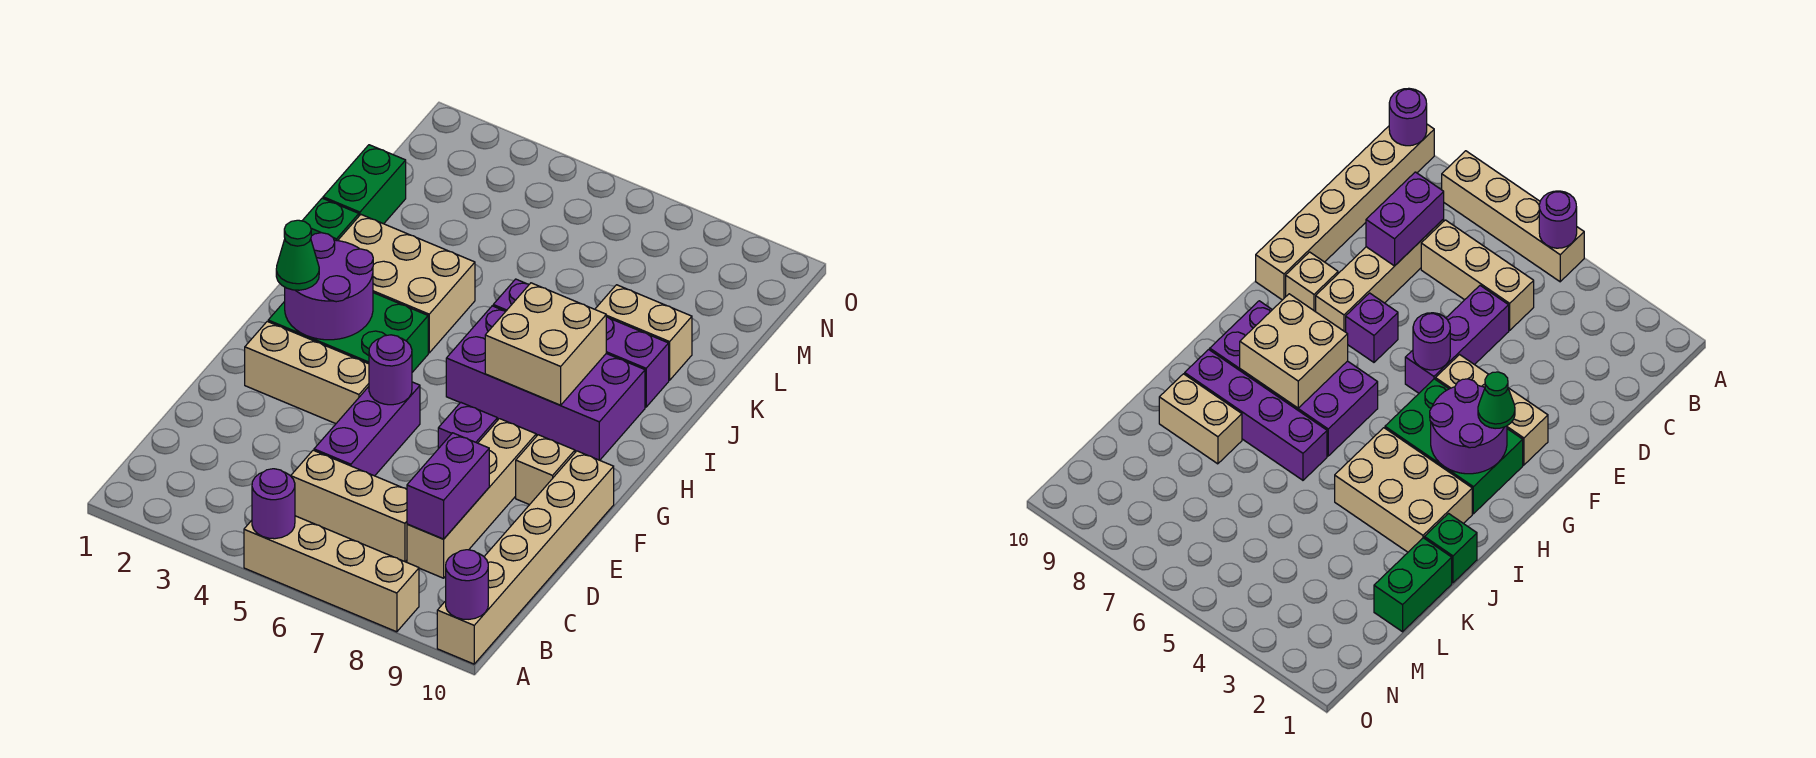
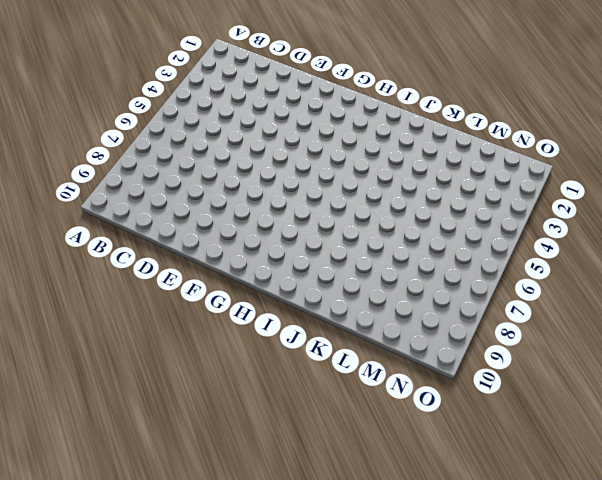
none -> tan 1x4 brick [244,516,419,632]
none -> tan 1x6 brick [437,451,614,664]
none -> tan 1x3 brick [291,450,407,562]

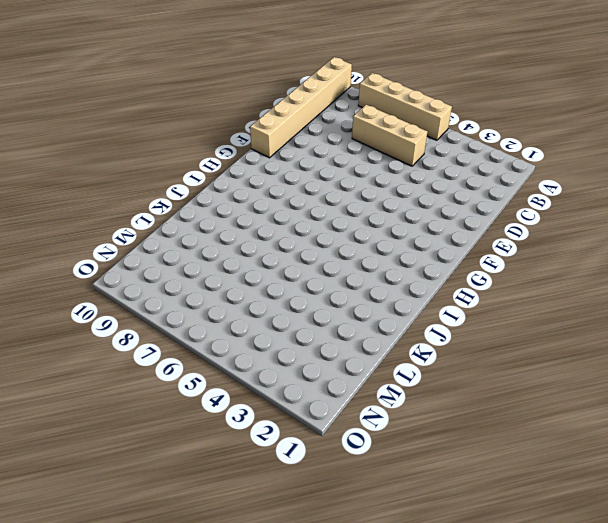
none -> tan 1x4 brick [407,419,536,578]
none -> purple 1x3 brick [314,382,420,476]
none -> tan 1x3 brick [245,322,369,424]

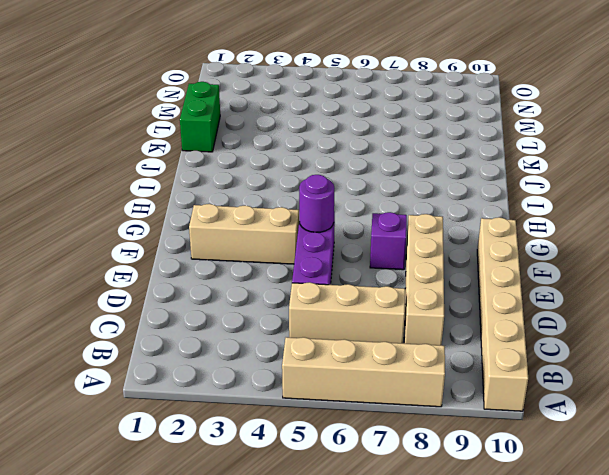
none -> tan 1x1 brick [516,435,575,505]
none -> green 2x3 brick [268,293,428,372]
none -> purple 2x4 brick [446,306,645,460]

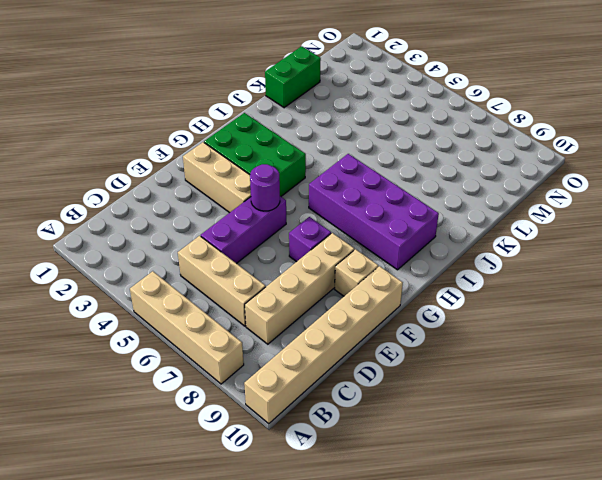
none -> tan 2x3 brick [338,215,475,353]
none -> green 1x1 brick [302,198,359,241]
none -> purple 1x4 brick [493,279,669,407]

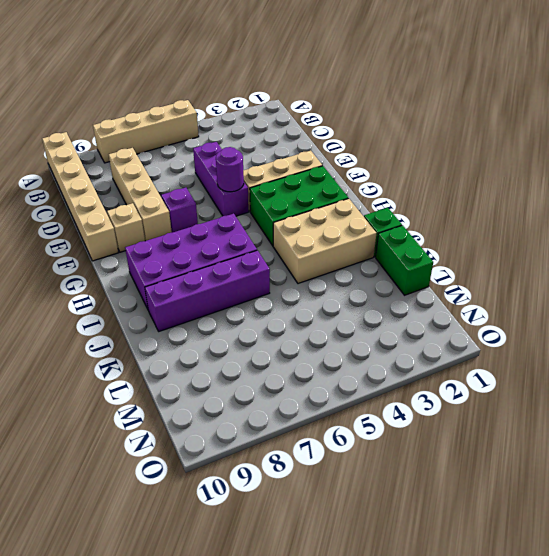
none -> tan 1x3 brick [291,450,407,562]
none -> tan 1x2 brick [595,285,692,380]
none -> purple 1x1 round brick [252,469,295,539]

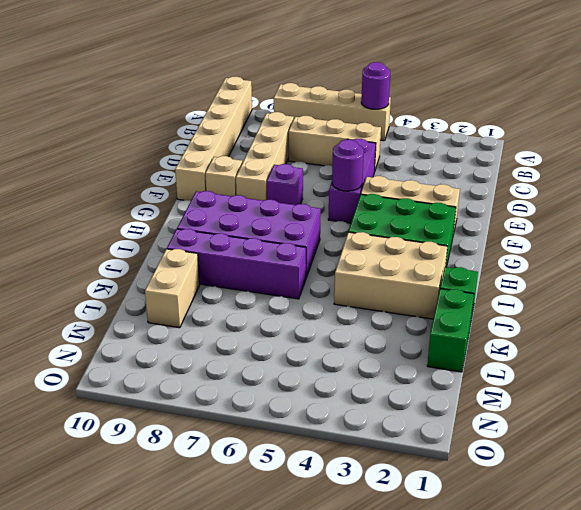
tan 1x2 brick [145,249,200,328] -> tan 1x2 brick turned to [595,285,692,380]
none -> purple 1x1 round brick [446,550,488,619]
none -> purple 1x2 brick [407,433,489,539]
none -> purple 2x2 round brick [285,233,373,340]

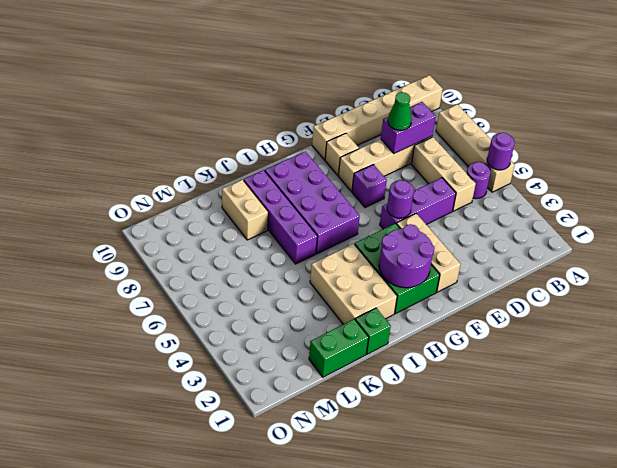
purple 1x1 round brick [467,162,491,199] -> purple 1x1 round brick moved to [446,550,488,619]
green 1x1 cone [388,92,412,130] -> green 1x1 cone moved to [276,220,319,290]
none -> tan 2x2 brick [485,283,606,405]

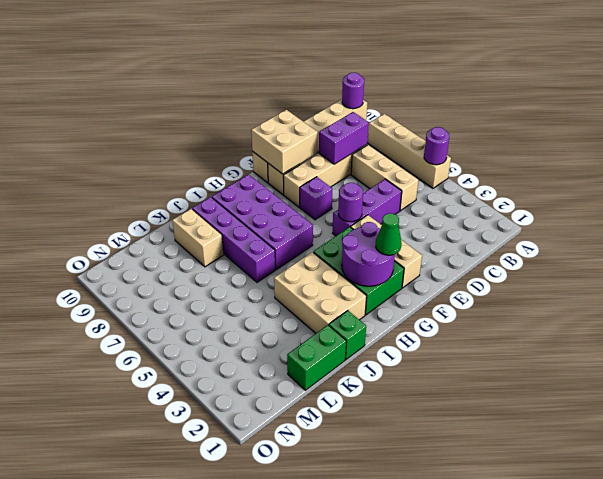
tan 2x2 brick [251,110,318,174] -> tan 2x2 brick moved to [485,283,606,405]

